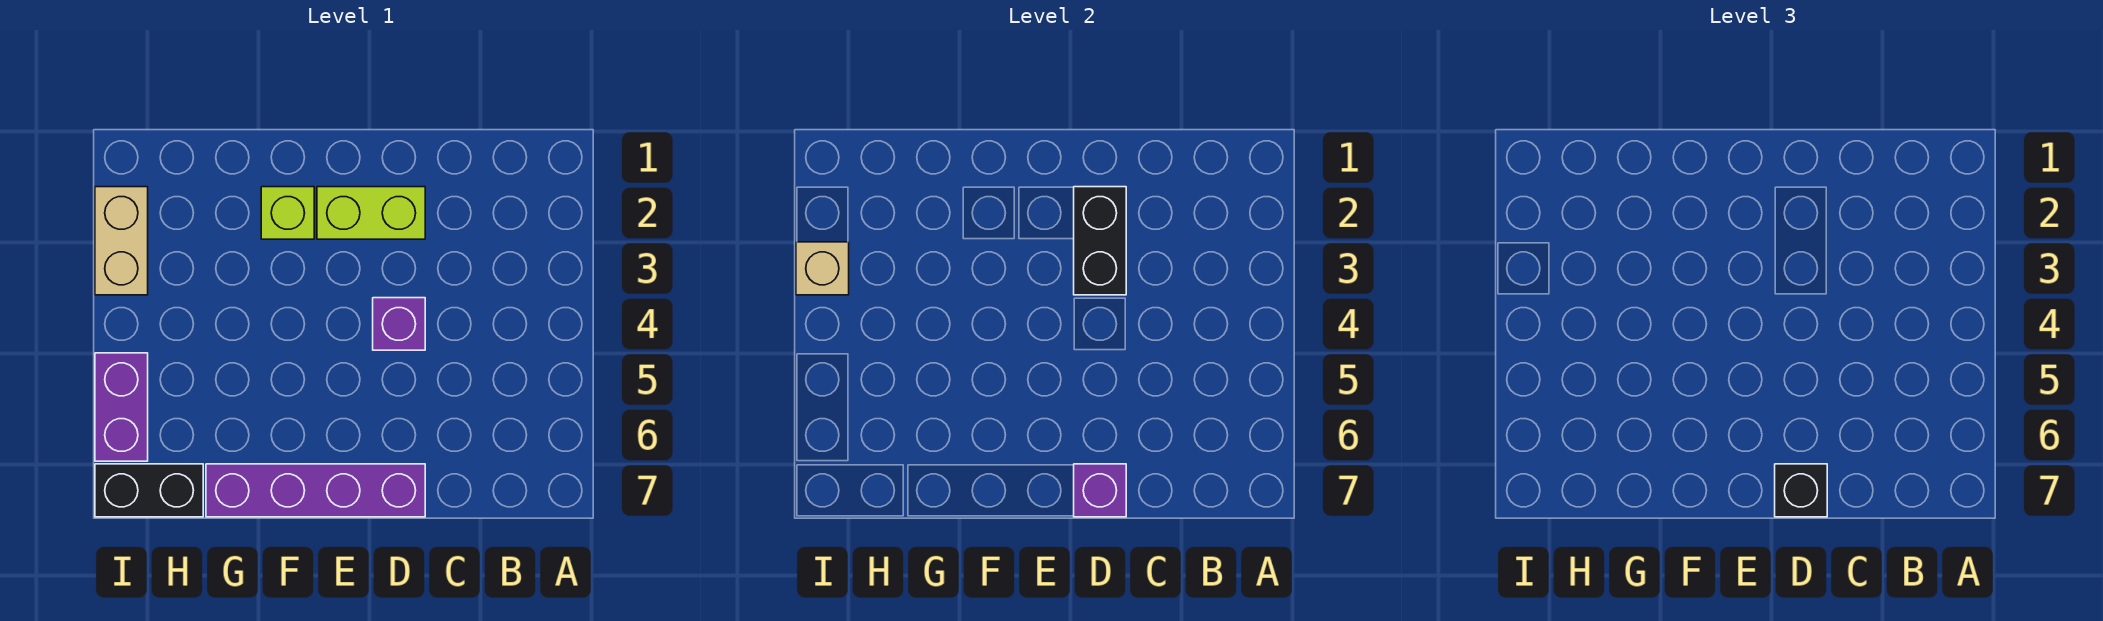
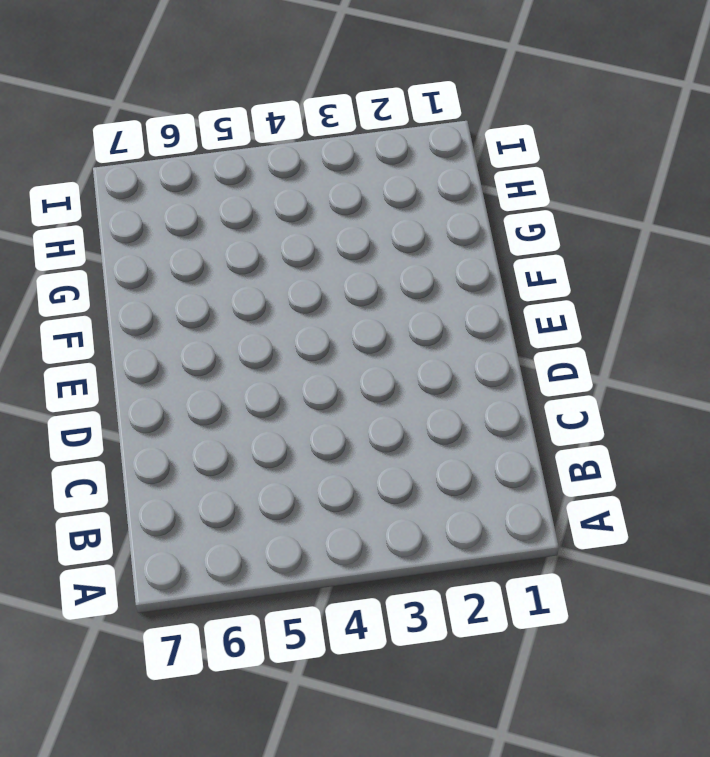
none -> lime 1x2 brick [317,187,425,239]
none -> purple 1x1 brick [373,298,425,350]

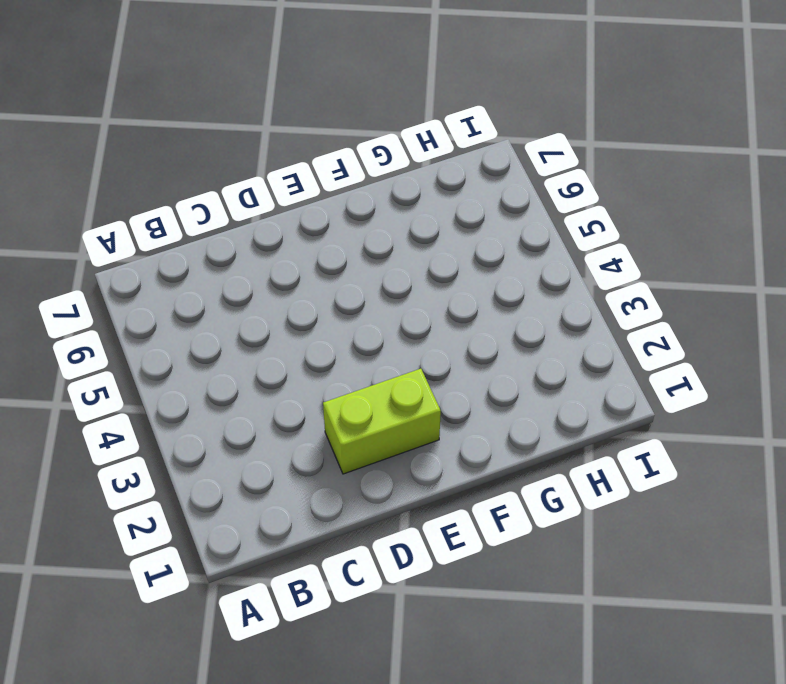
none -> purple 1x1 brick [373,298,425,350]
none -> purple 1x4 brick [206,464,425,517]

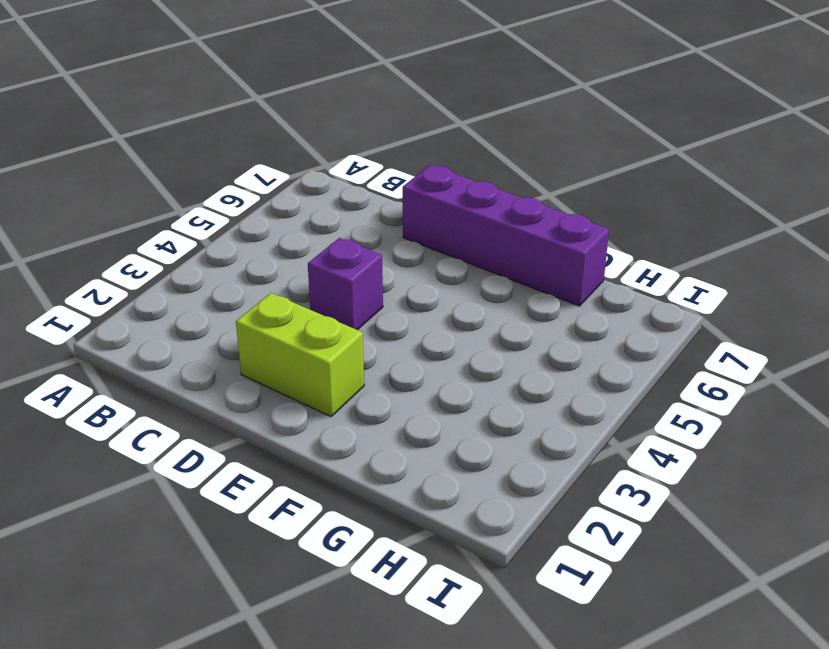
none -> lime 1x1 brick [261,187,314,239]
none -> black 1x2 brick [95,464,203,517]

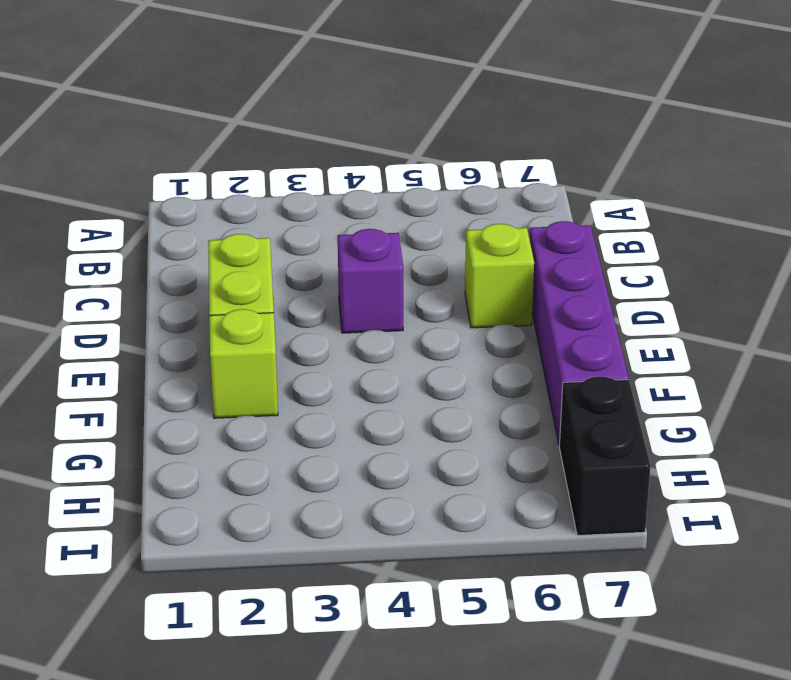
lime 1x1 brick [465,224,534,328] -> none
none -> tan 1x2 brick [95,187,148,295]
none -> purple 1x2 brick [95,353,148,461]

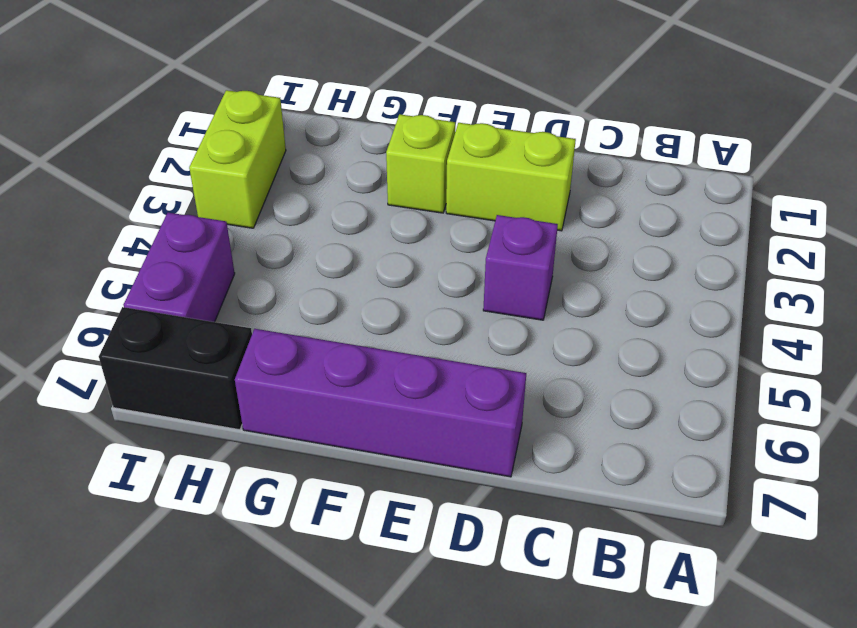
lime 1x2 brick [189,90,286,228] -> tan 1x2 brick [95,187,148,295]
none -> black 1x2 brick [1074,187,1126,295]
none -> purple 1x1 brick [1074,464,1126,517]

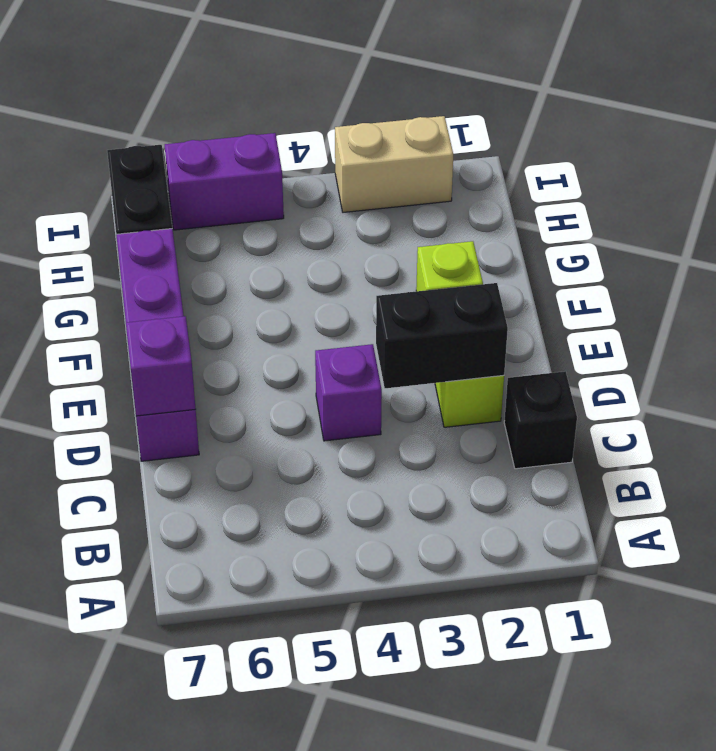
black 1x1 brick [504,371,577,469] -> black 1x1 brick moved to [1775,464,1827,517]
none -> tan 1x1 brick [796,242,849,295]

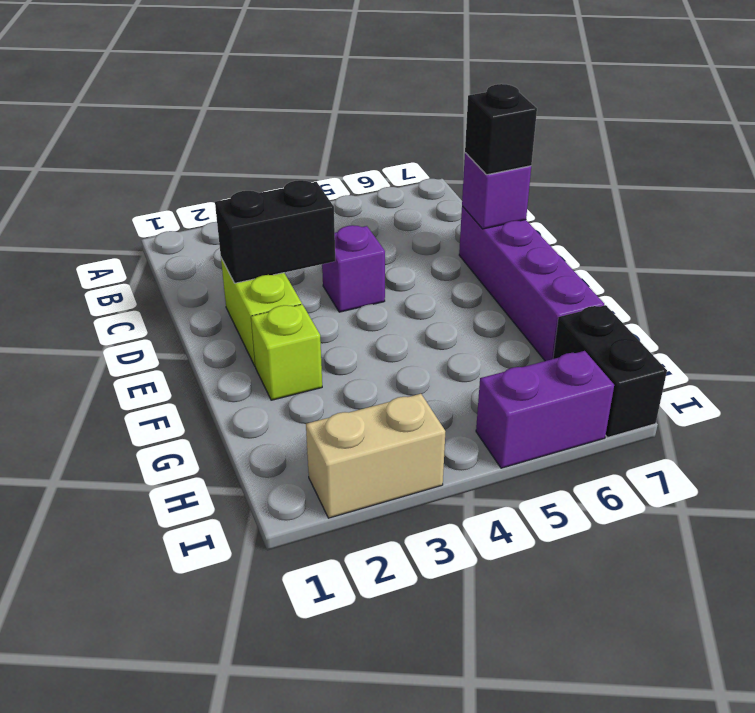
none -> tan 1x1 brick [796,242,849,295]

